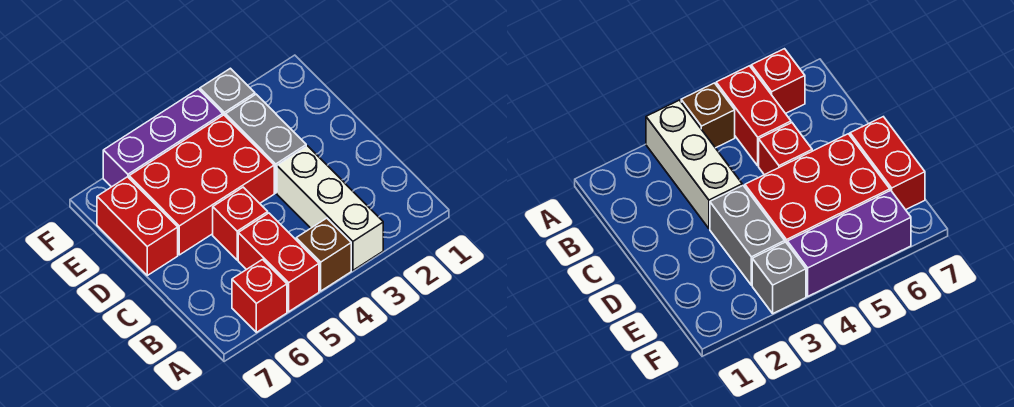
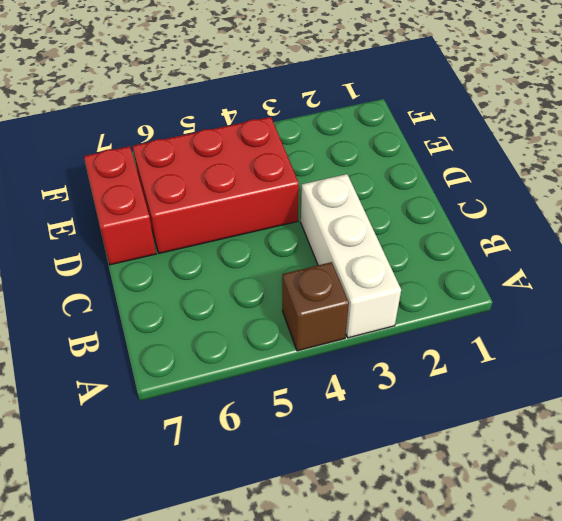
none -> red 1x2 brick [238,213,319,312]
none -> red 1x1 brick [232,260,287,332]

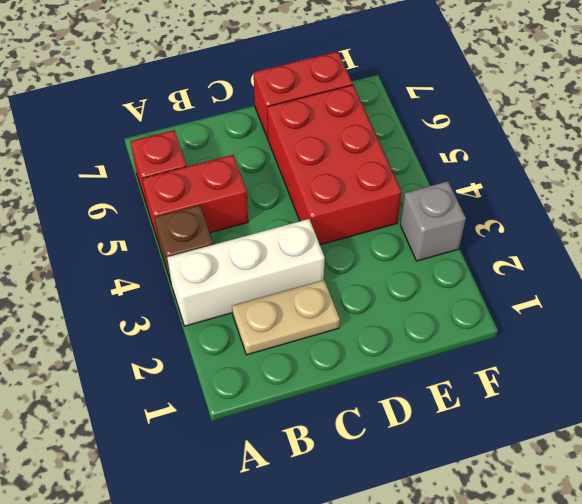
tan 1x2 plate [232,280,340,355] -> none
none -> red 1x1 brick [213,187,268,260]
none -> grey 1x2 brick [226,94,306,193]

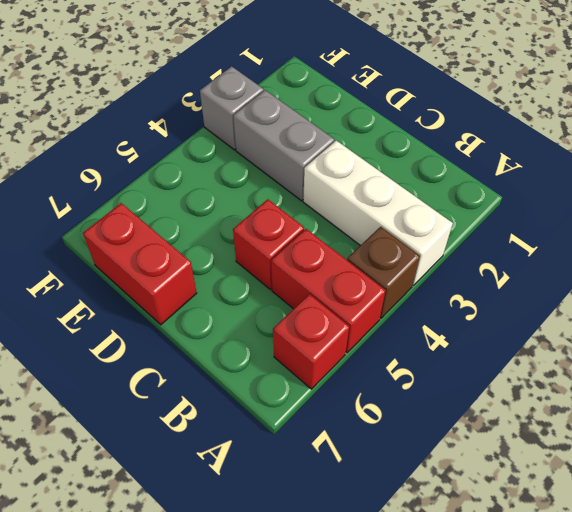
none -> red 2x3 brick [129,115,274,255]
none -> purple 1x3 brick [103,89,223,187]

